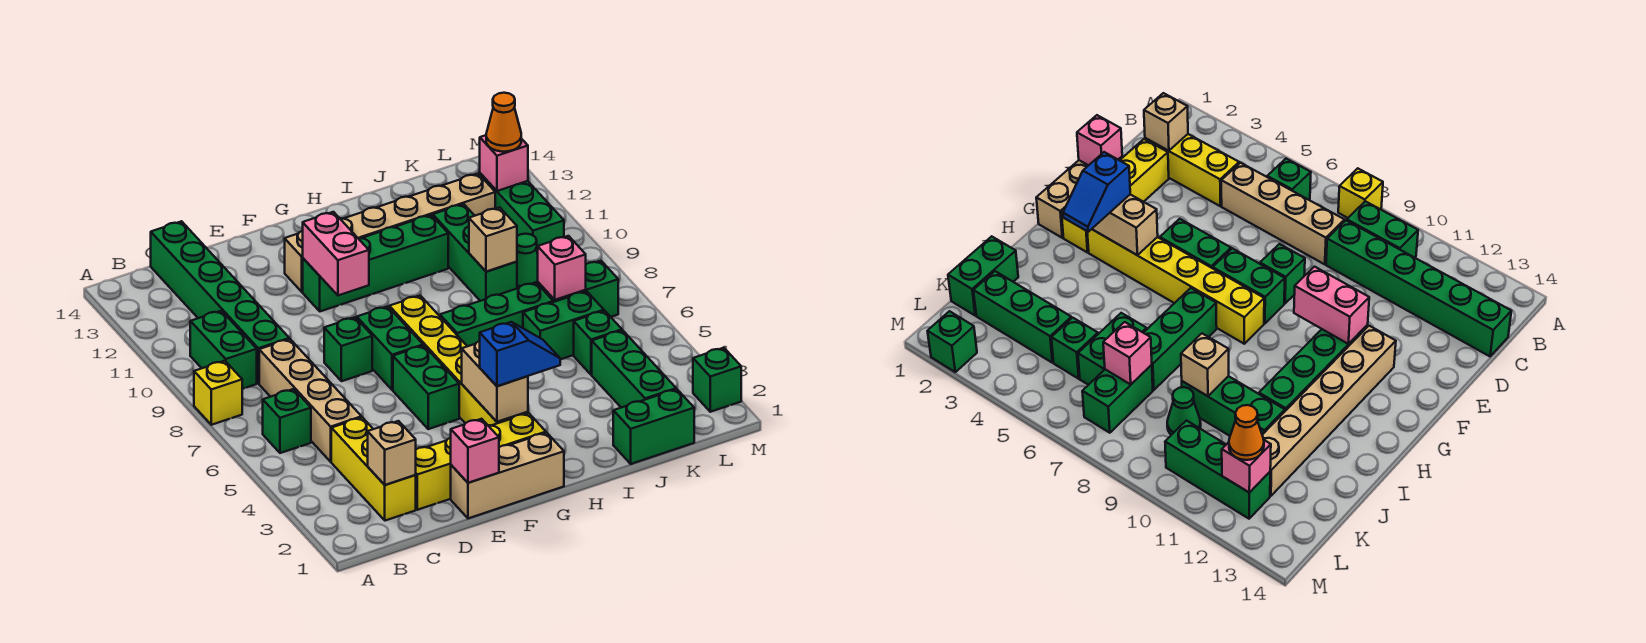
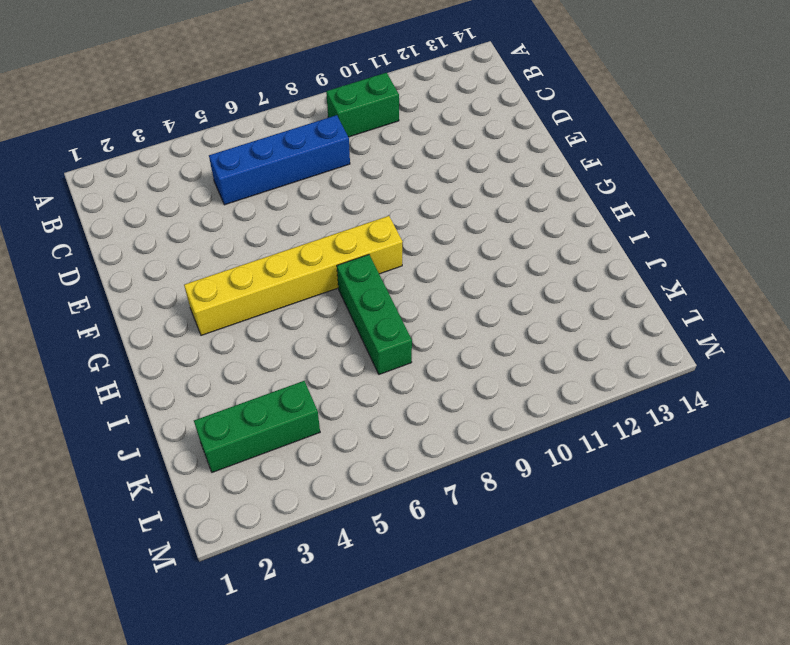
blue 1x4 brick [209,115,350,205] -> tan 1x4 brick [259,339,362,462]
none -> yellow 1x1 brick [194,361,242,425]
none -> green 1x1 brick [263,389,311,453]
none -> yellow 1x3 brick [331,417,416,521]
none -> green 1x6 brick [151,221,289,383]

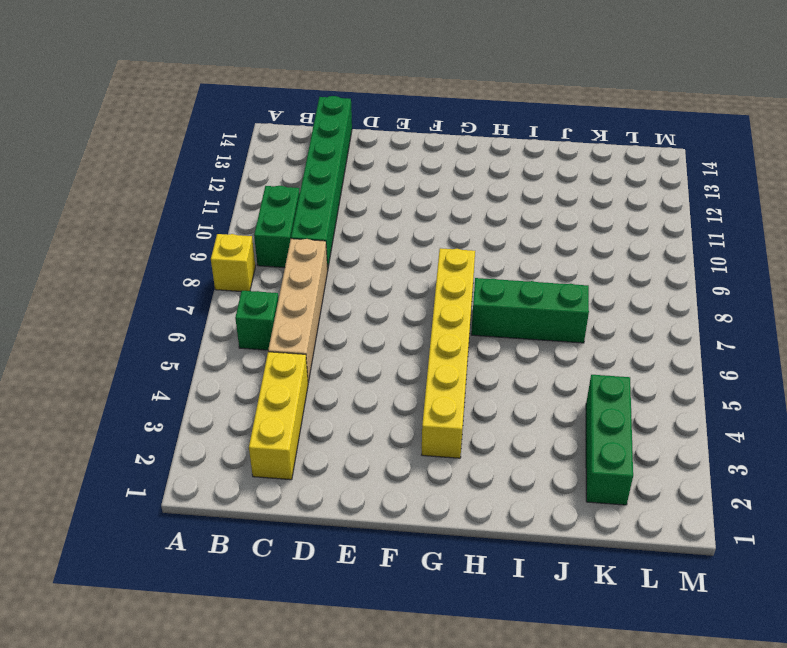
none -> yellow 1x4 brick [416,413,546,510]
none -> tan 1x3 brick [451,433,564,518]
none -> green 1x1 brick [324,317,372,381]
none -> green 1x2 brick [393,346,459,429]

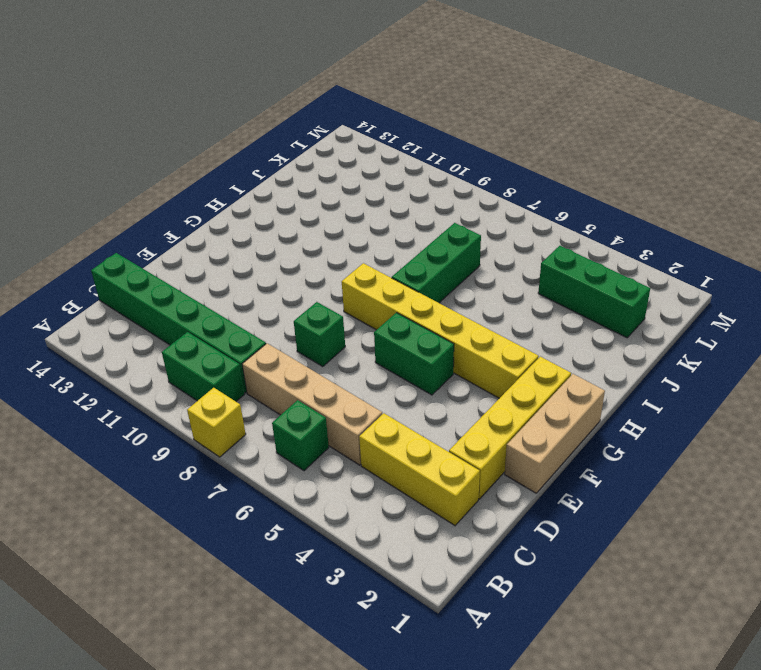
none -> green 1x2 brick [357,306,423,390]
none -> green 1x4 brick [303,215,448,311]
none -> tan 1x6 brick [285,174,495,292]
none -> green 1x2 brick [613,389,694,464]

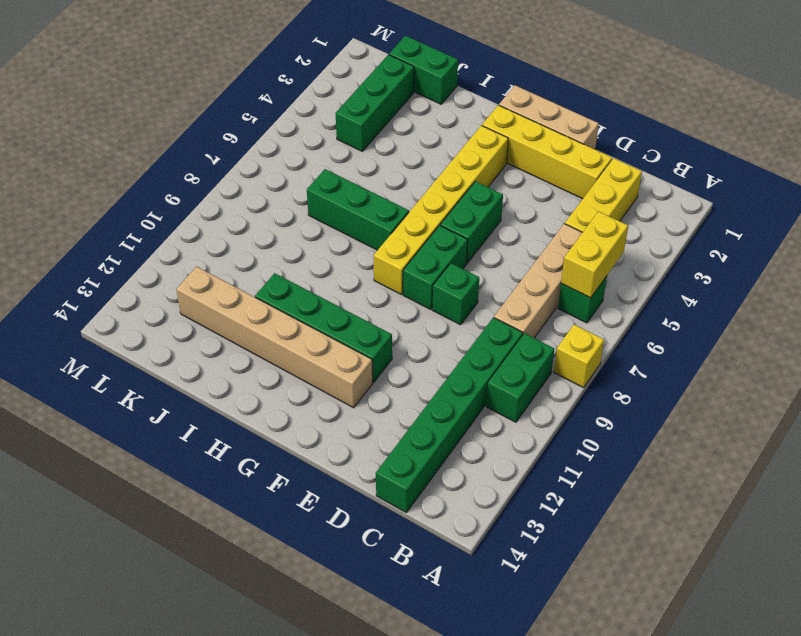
yellow 1x2 brick [561,211,628,298] -> none
none -> green 1x2 brick [523,291,604,359]
none -> green 1x3 brick [433,204,517,301]
none -> green 1x1 brick [574,311,622,375]
none -> green 1x2 brick [538,261,618,317]

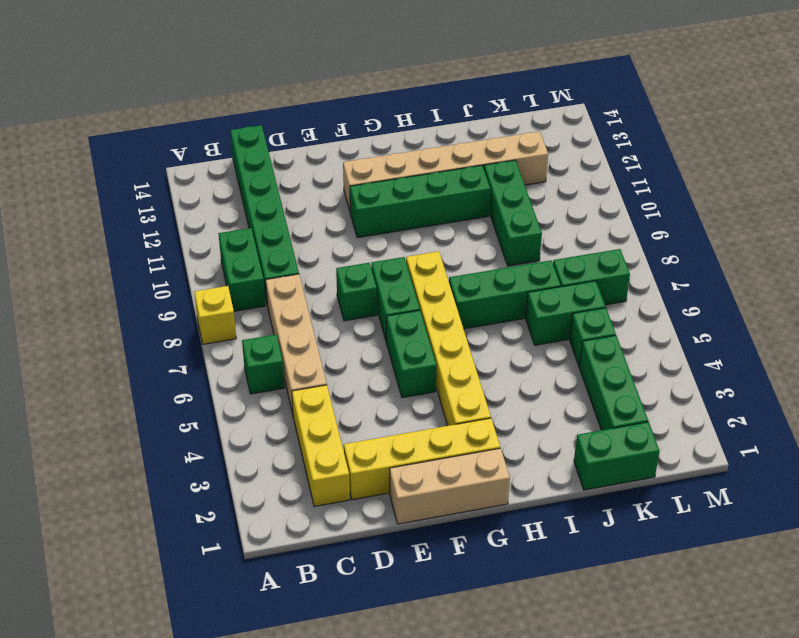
none -> green 1x1 cone [517,234,538,288]
none -> green 1x3 brick [480,173,564,253]
none -> green 1x1 brick [693,348,741,412]
none -> tan 1x1 brick [368,421,416,485]

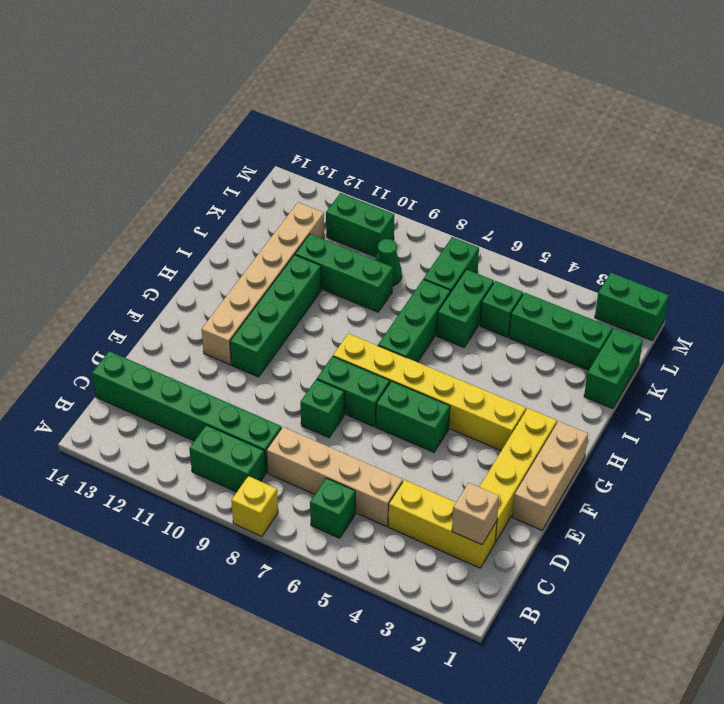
green 1x2 brick [326,193,394,257] -> green 1x3 brick [480,173,564,253]
green 1x2 brick [595,273,669,341] -> green 1x1 brick [693,348,741,412]
none -> pink 1x1 brick [451,419,499,483]
none -> pink 1x2 brick [303,212,369,295]
none -> tan 1x2 brick [462,341,528,422]
none -> tan 1x1 brick [469,208,517,272]

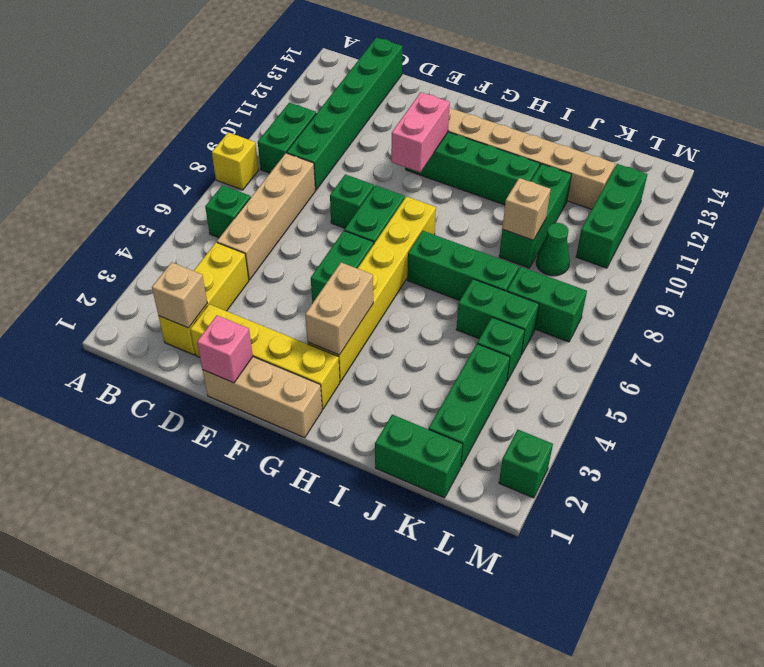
none -> pink 1x1 brick [538,236,586,300]
none -> pink 1x1 brick [480,135,528,191]
none -> blue 1x2 slope [480,322,560,386]
none -> orange 1x1 cone [486,93,521,152]

